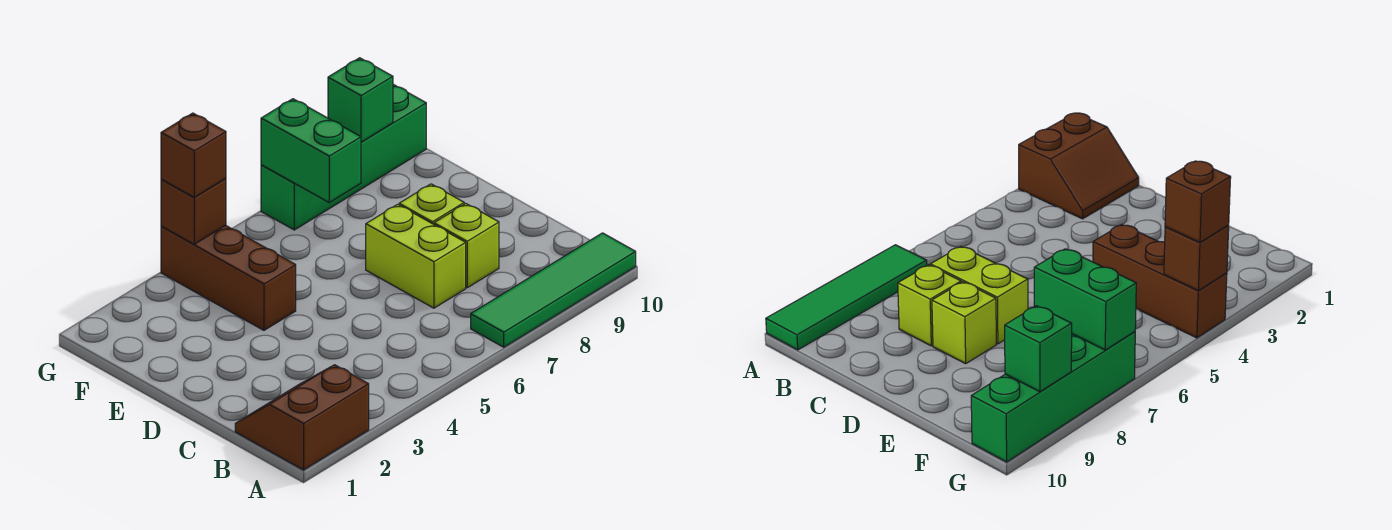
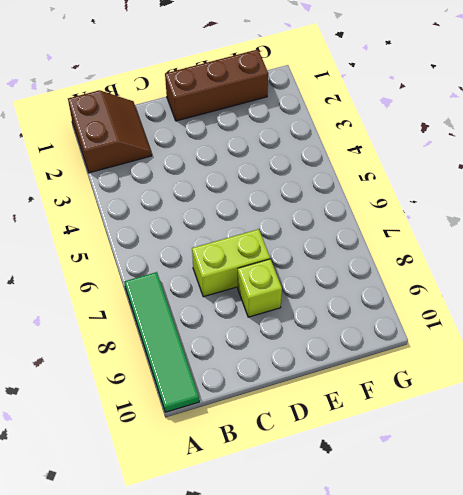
brown 1x3 brick [165,49,268,121] -> brown 1x3 brick moved to [161,225,296,330]
none -> lime 1x1 brick [434,204,499,288]
none -> green 1x4 brick [261,84,426,230]

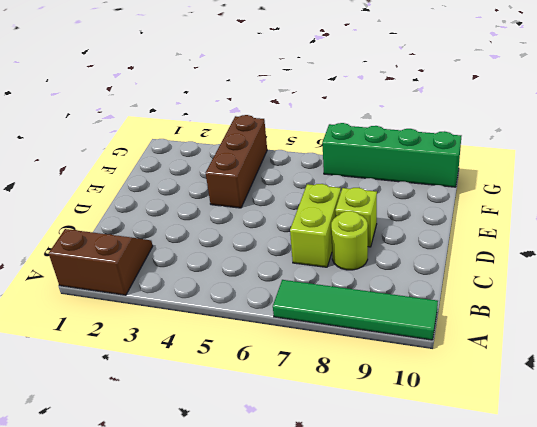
lime 1x1 round brick [331,211,368,270] -> lime 1x1 brick [434,204,499,288]
none -> green 1x2 brick [261,99,361,202]
none -> brown 1x1 brick [161,178,226,244]

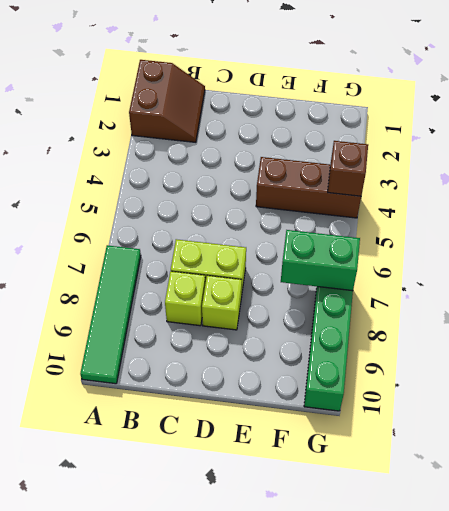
none -> green 1x1 brick [328,58,393,142]
none -> brown 1x1 brick [161,113,226,197]

